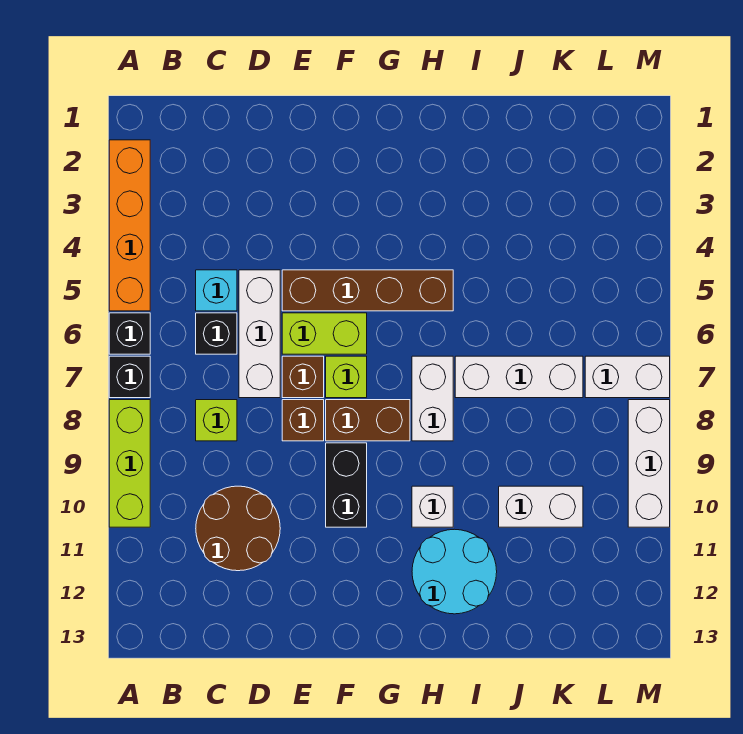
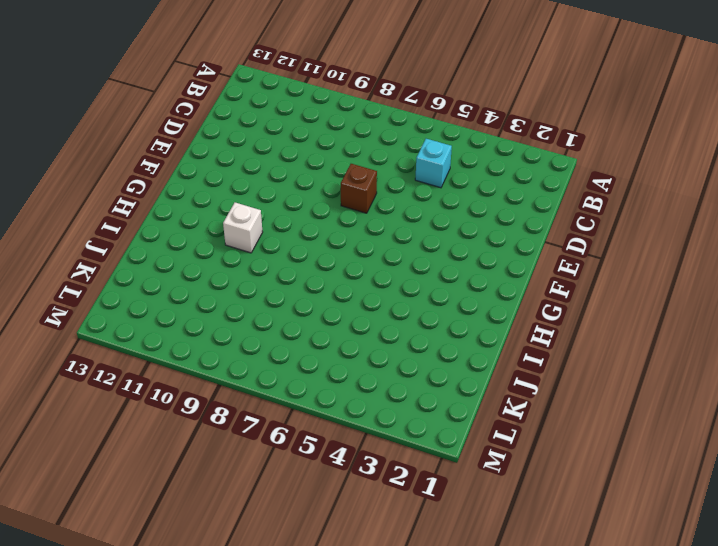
none -> orange 1x4 brick [109,140,150,311]
none -> black 1x1 brick [109,313,150,354]
none -> black 1x1 brick [109,356,150,398]

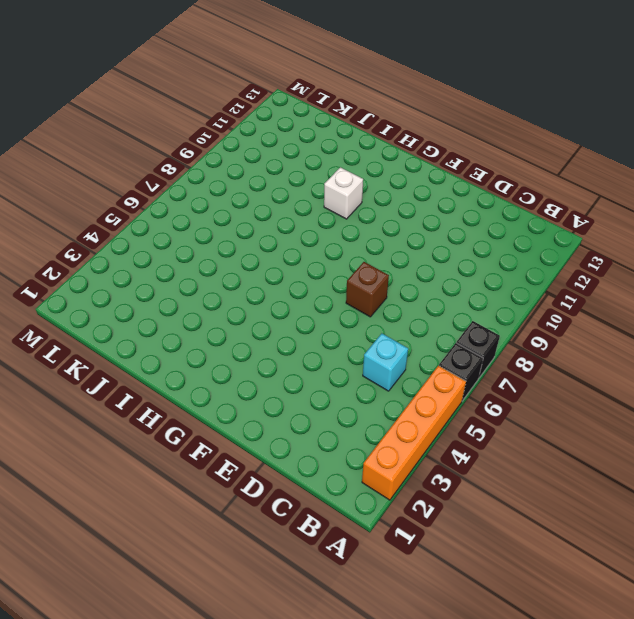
none -> lime 1x3 brick [109,400,150,527]
none -> black 1x1 brick [196,313,237,354]
none -> lime 1x1 brick [196,400,237,441]

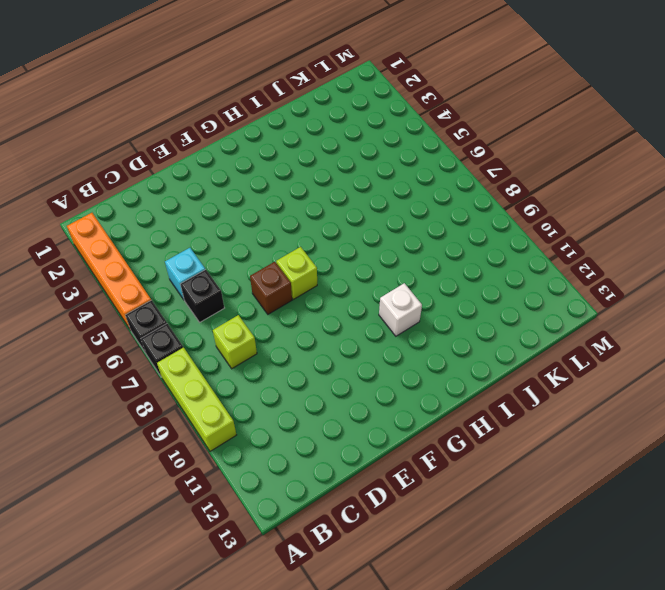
none -> brown 2x2 round brick [196,486,280,571]
none -> white 1x3 brick [239,270,280,398]
none -> brown 1x4 brick [282,270,453,311]

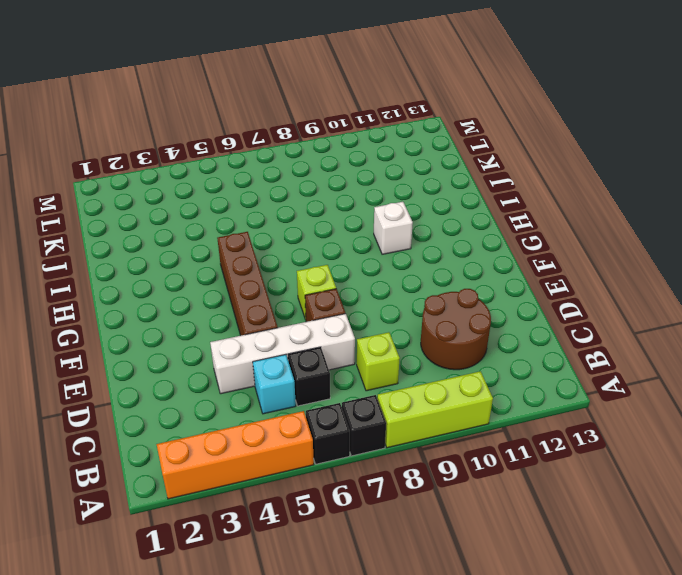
white 1x4 brick [210,314,355,394] -> white 1x3 brick [239,270,280,398]
none -> lime 1x2 brick [282,313,367,354]
none -> brown 1x1 brick [282,400,324,441]
none -> brown 1x2 brick [326,400,410,441]

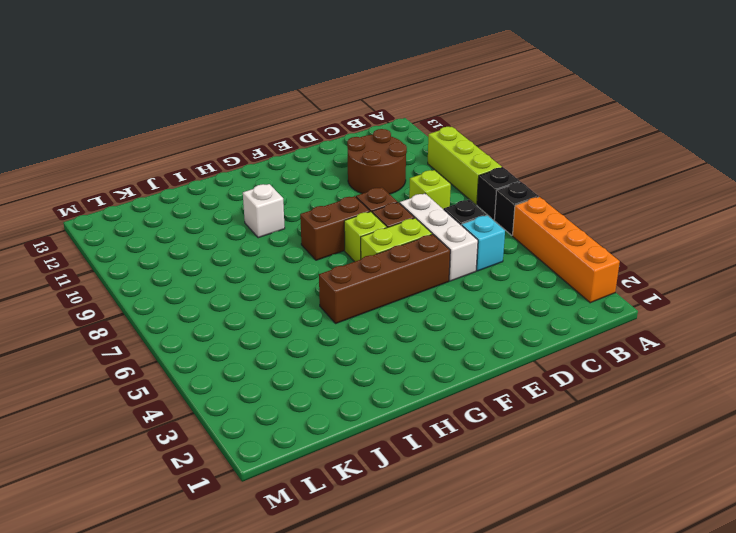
none -> black 1x2 brick [326,443,367,527]
none -> white 1x2 brick [412,356,453,441]
none -> cyan 2x2 round brick [412,529,497,614]

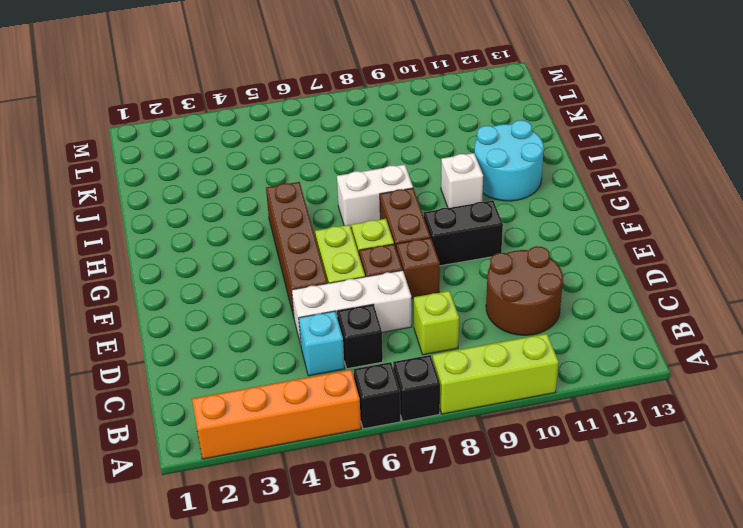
none -> white 1x3 brick [455,356,583,398]
none -> white 1x2 brick [499,486,583,527]
none -> white 1x2 brick [585,356,670,398]

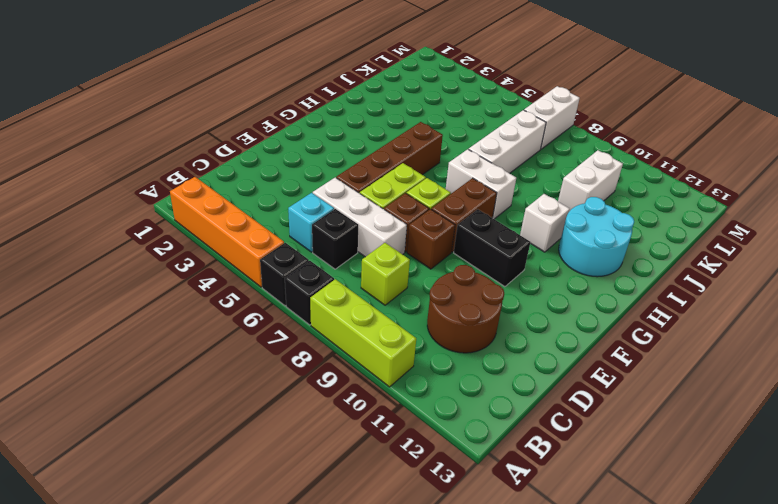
none -> white 1x3 brick [628,400,670,527]

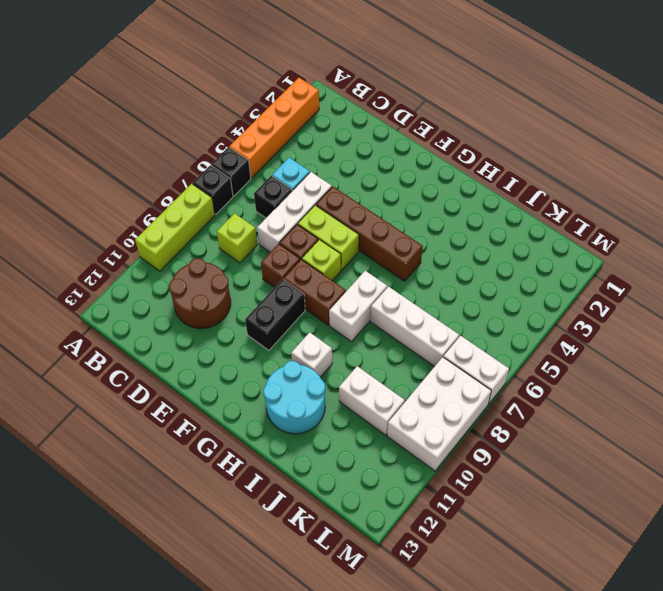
white 2x3 brick [387,357,491,471] -> white 1x3 brick [628,400,670,527]

